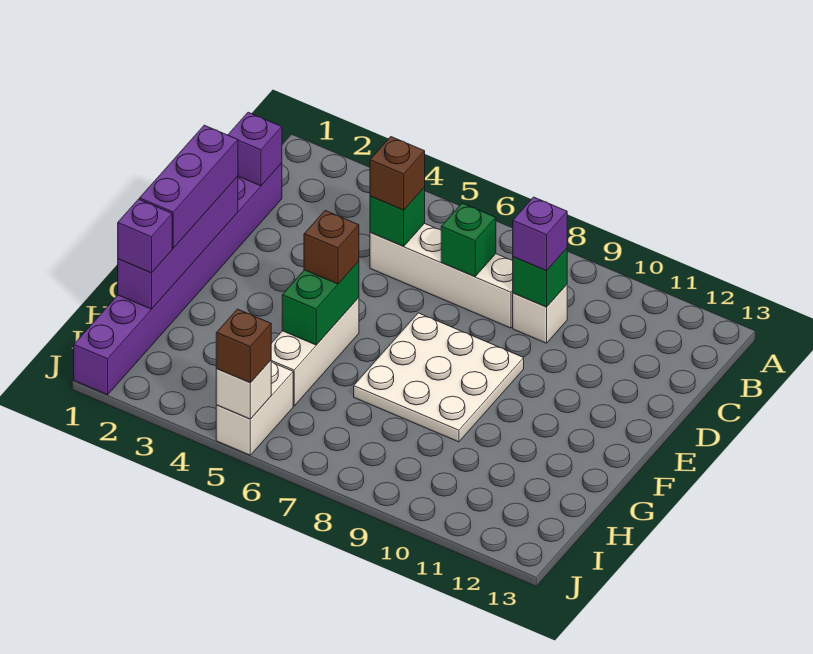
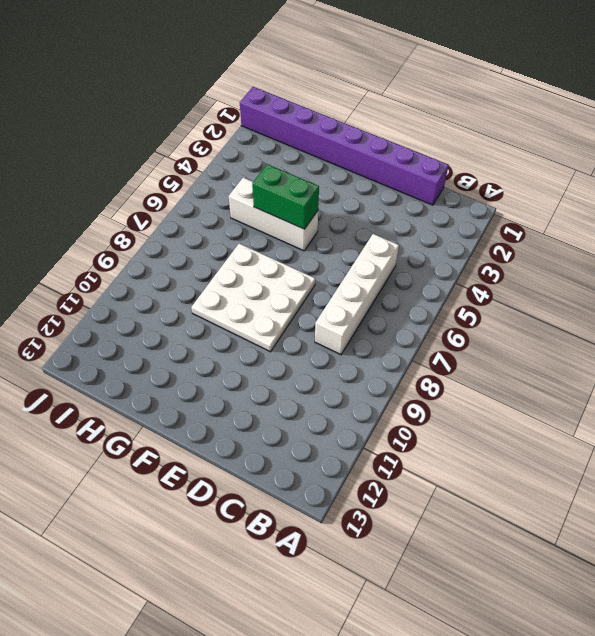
none -> white 1x1 brick [513,285,567,343]
none -> white 1x2 brick [216,362,293,455]
none -> purple 1x1 brick [228,112,282,186]

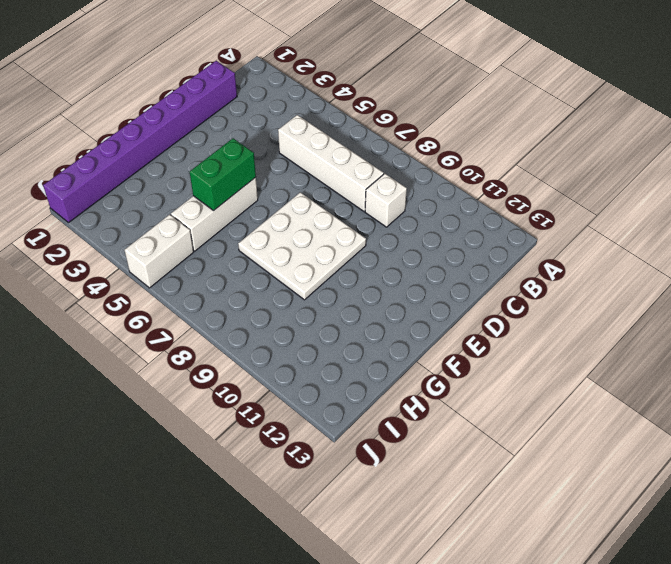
none -> purple 1x1 brick [228,112,282,186]
none -> green 1x1 brick [370,187,425,246]
none -> green 1x1 brick [441,203,496,277]

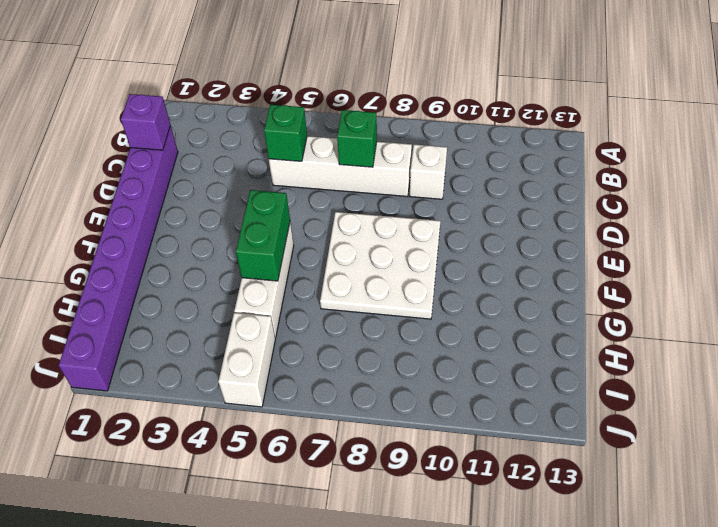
none -> green 1x1 brick [513,248,567,307]
none -> purple 1x4 brick [118,176,238,309]
none -> white 1x1 brick [216,360,271,419]

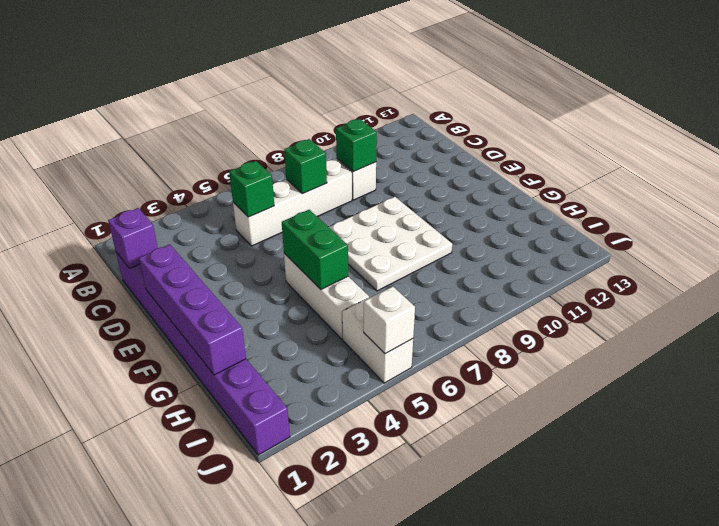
none -> brown 1x1 brick [370,137,425,210]
none -> purple 1x1 brick [513,197,567,271]
none -> purple 1x3 brick [139,125,238,248]

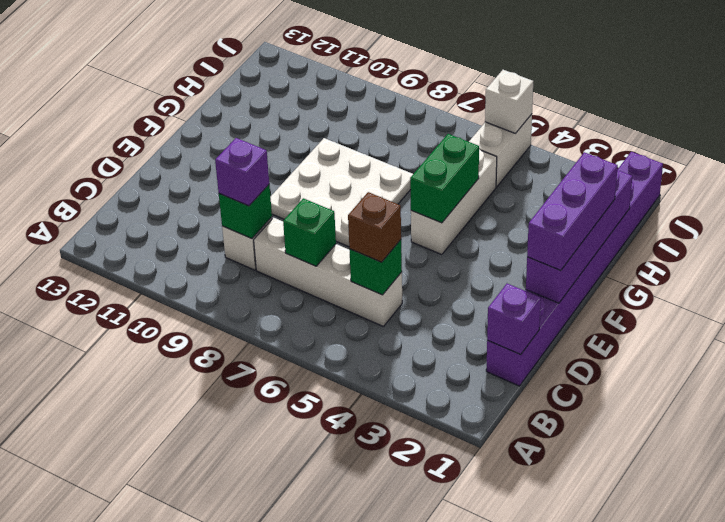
none -> brown 1x1 brick [304,211,359,284]
none -> purple 1x1 brick [118,199,172,273]
none -> brown 1x1 brick [216,309,271,383]

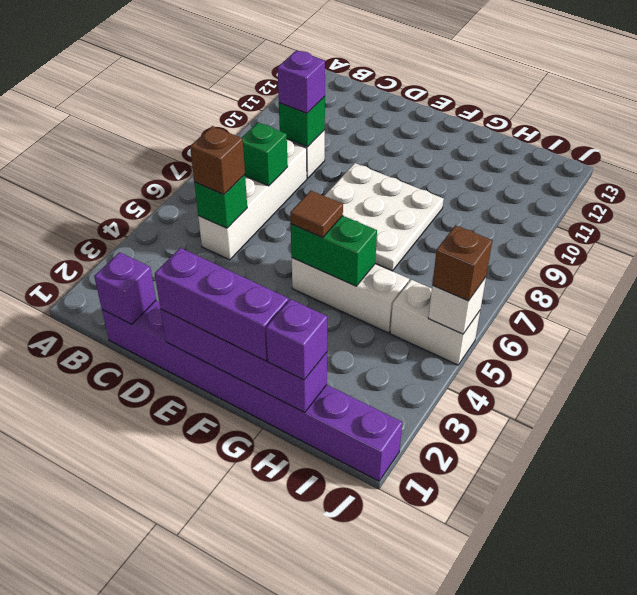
brown 1x1 tile [290,191,343,238] -> brown 1x1 brick [304,211,359,284]

